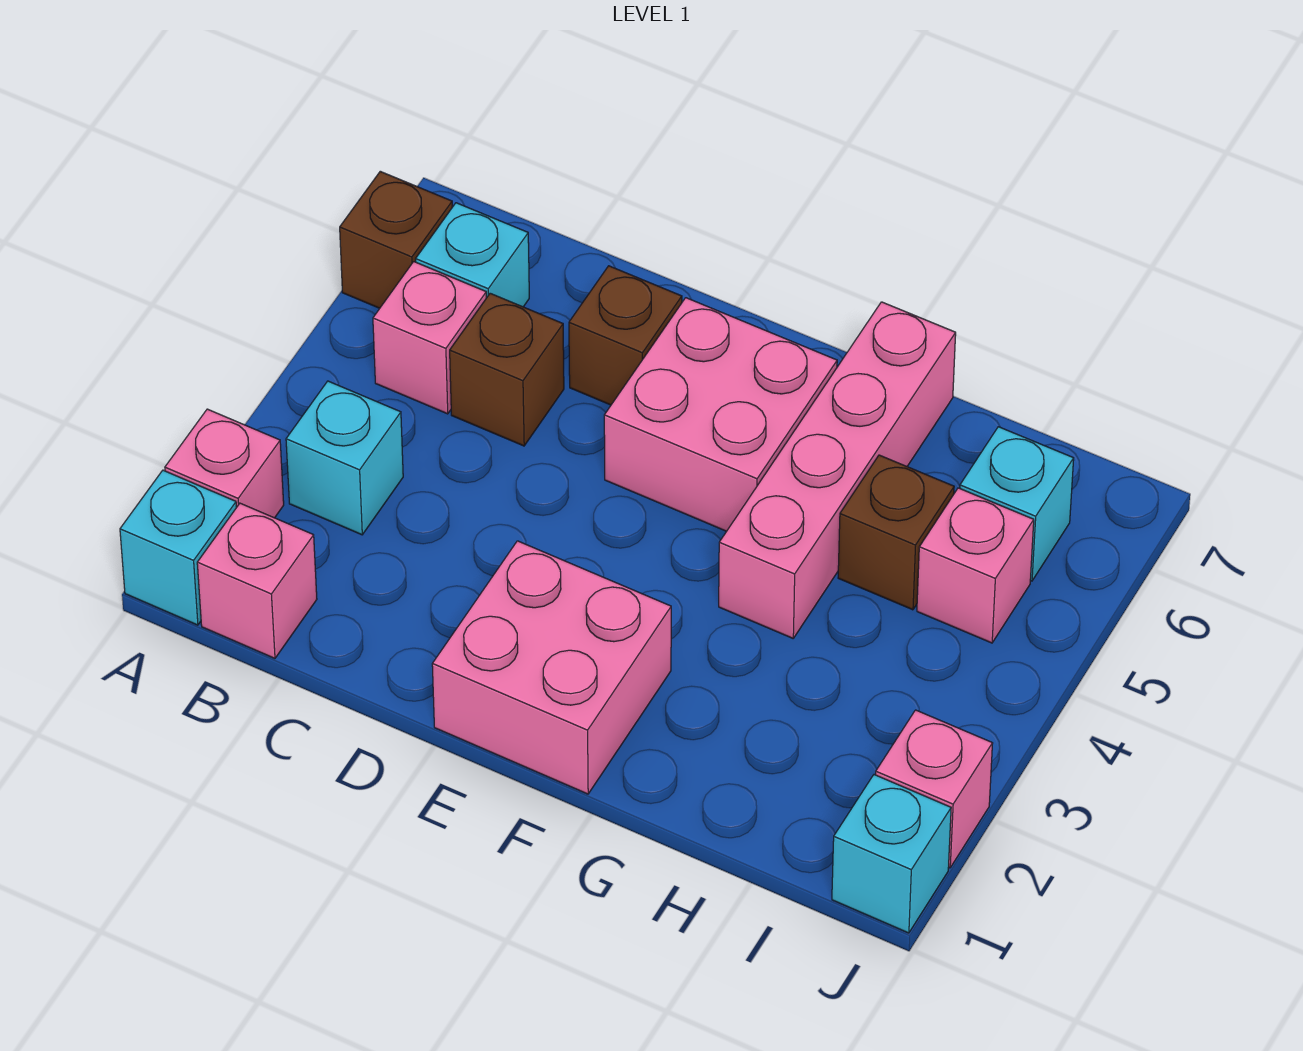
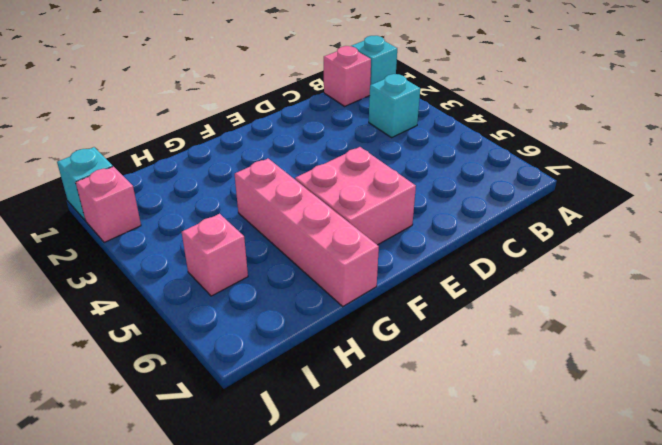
none -> pink 1x1 brick [165,409,284,518]
none -> brown 1x1 brick [340,171,452,308]
none -> pink 1x1 brick [373,262,486,414]

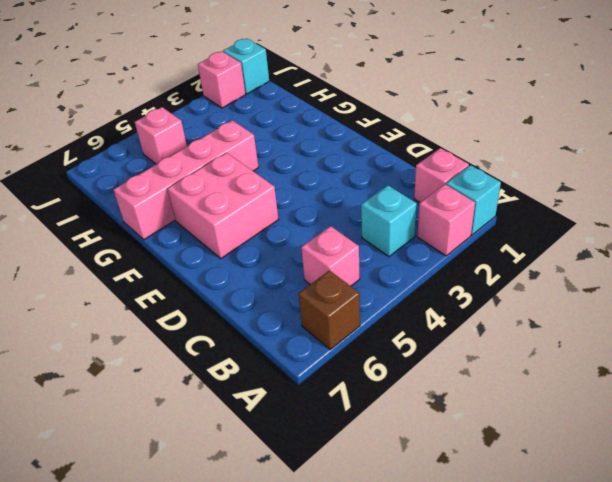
none -> cyan 1x1 brick [416,203,529,307]
none -> brown 1x1 brick [450,293,564,446]
none -> brown 1x1 brick [569,266,682,405]

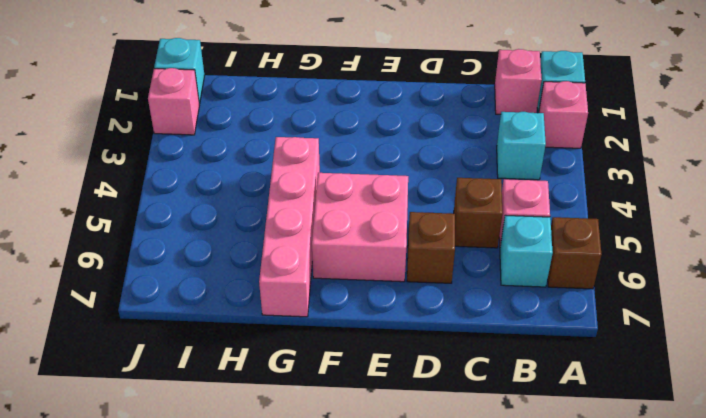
none -> pink 2x2 brick [432,541,671,794]
none -> brown 1x1 brick [838,455,954,610]
none -> pink 1x1 brick [917,488,1034,643]

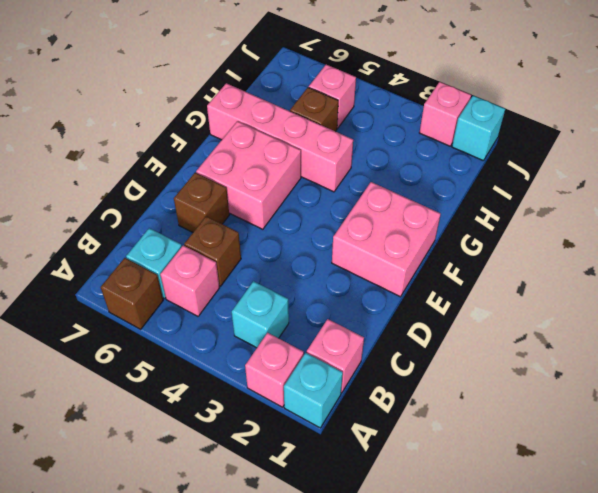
none -> cyan 1x1 brick [960,427,1074,581]

